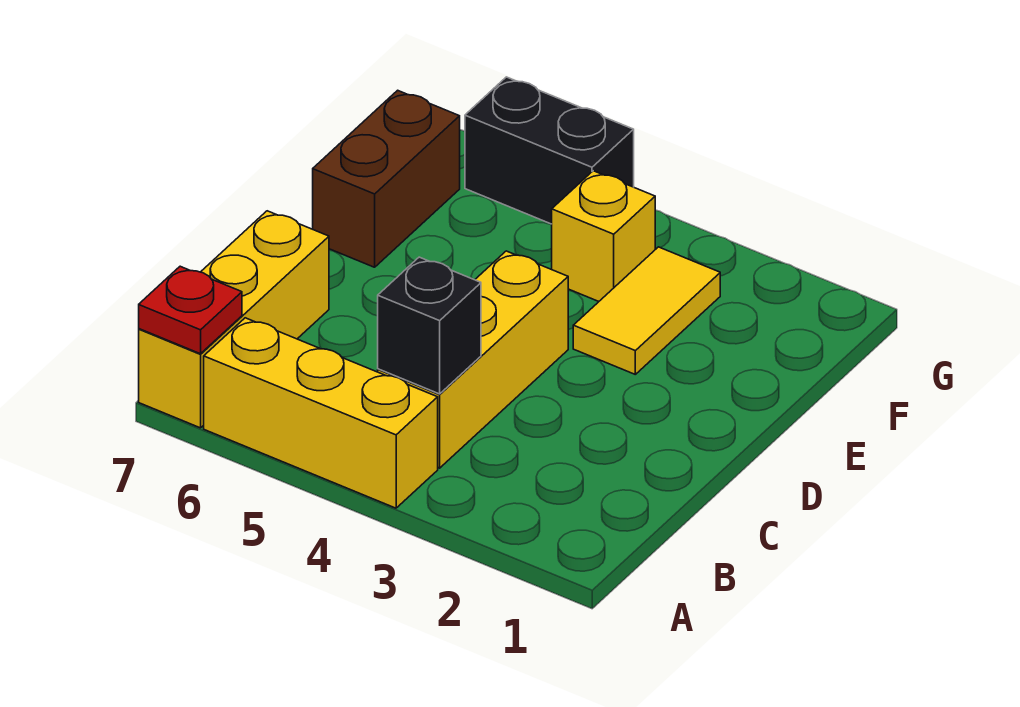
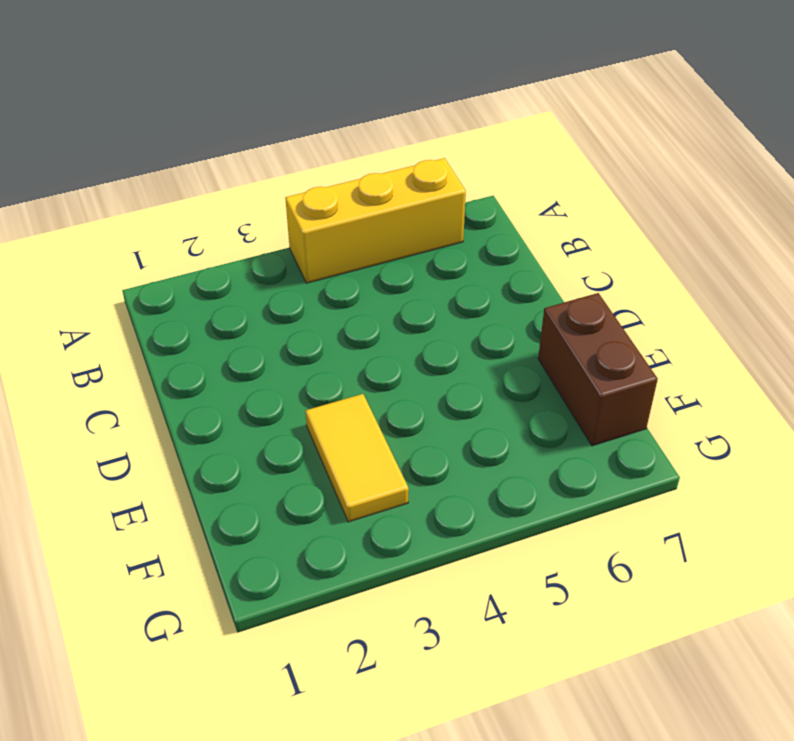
none -> yellow 1x3 brick [139,211,329,428]
none -> yellow 1x3 brick [378,251,568,468]

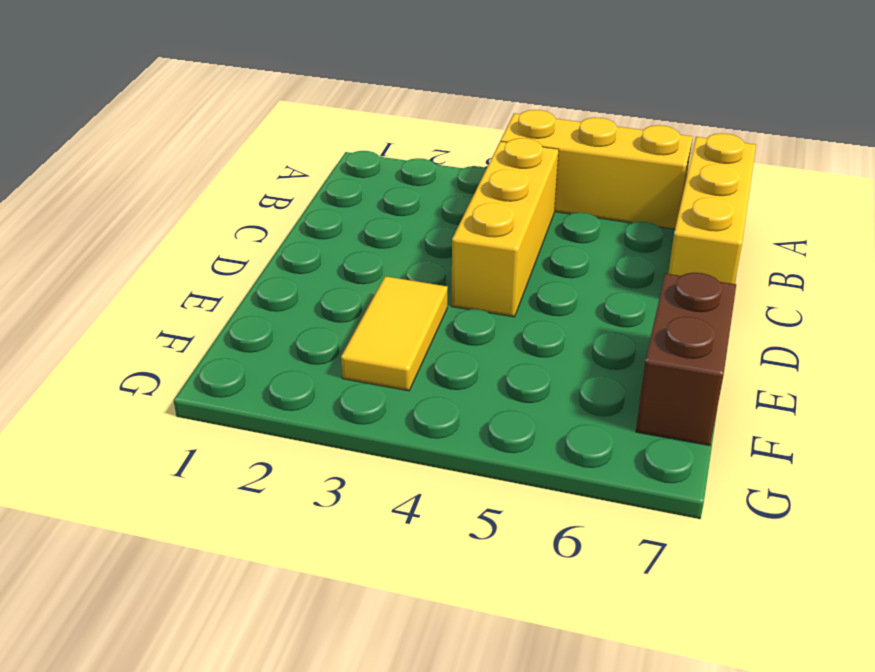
none -> yellow 1x1 brick [552,171,655,301]
none -> black 1x2 brick [465,77,634,224]

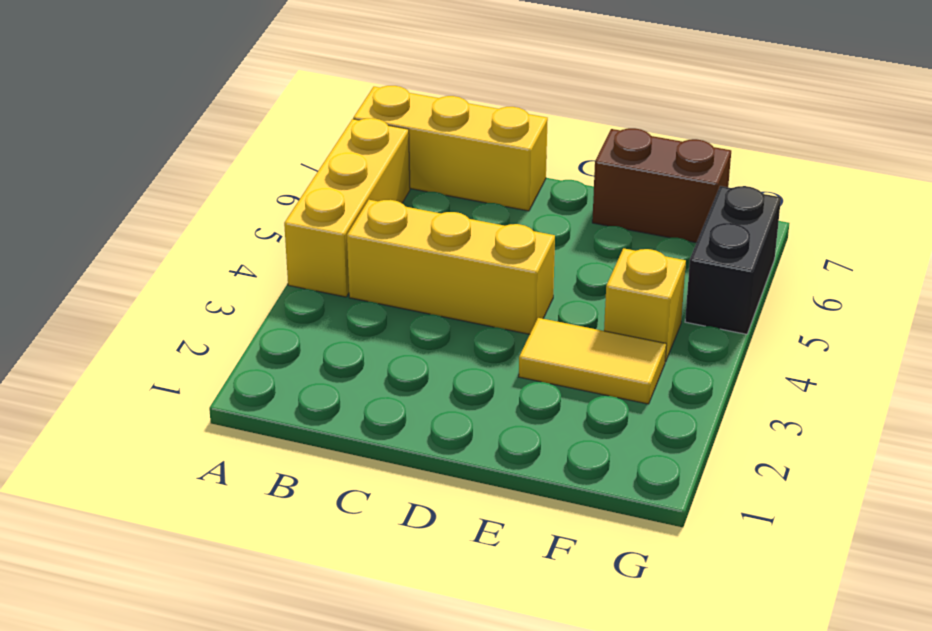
none -> red 1x1 plate [139,266,242,354]
none -> black 1x1 brick [378,257,481,394]

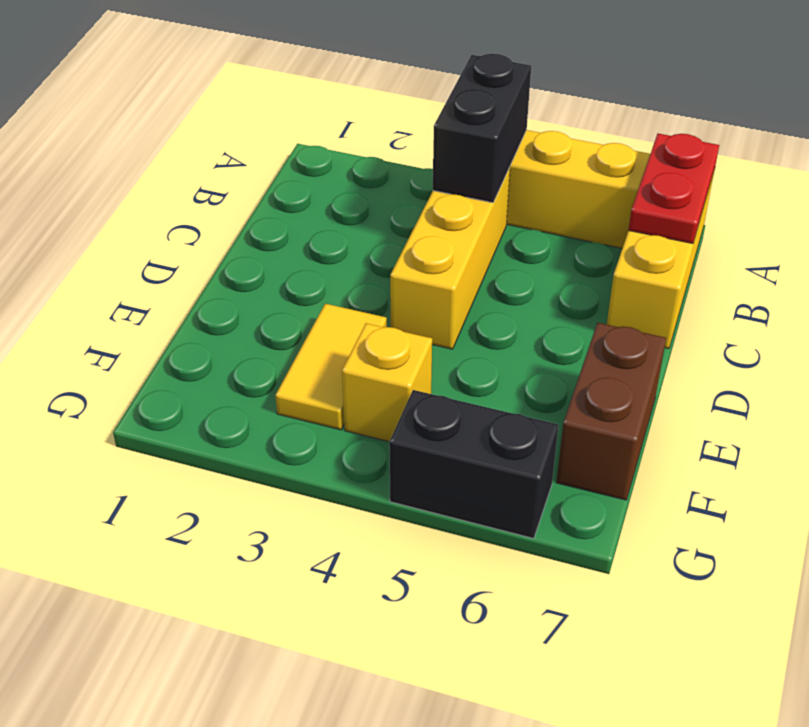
black 1x2 brick [433,54,531,203] -> black 1x1 brick [378,257,481,394]
red 1x2 plate [629,134,719,243] -> red 1x1 plate [139,266,242,354]

